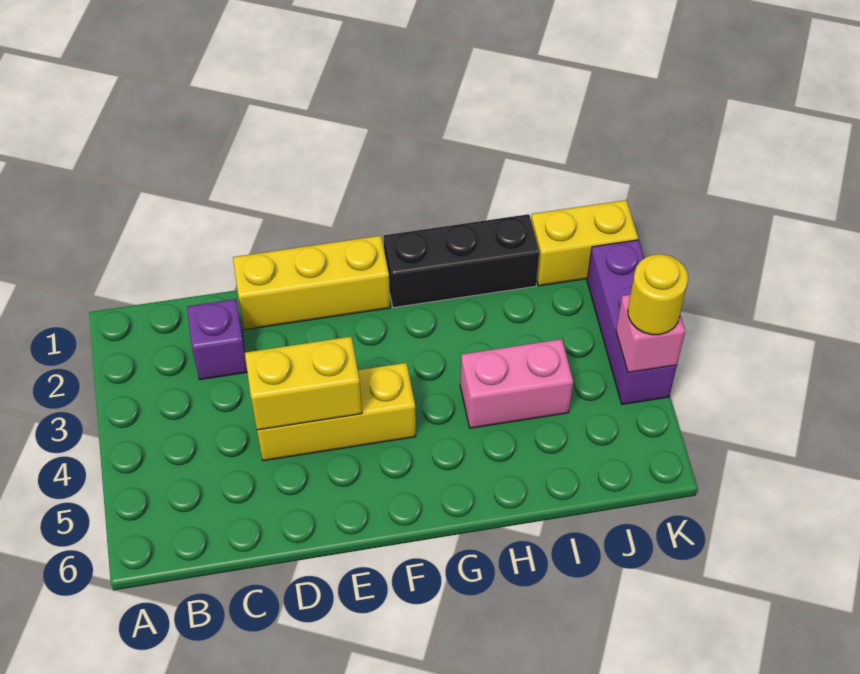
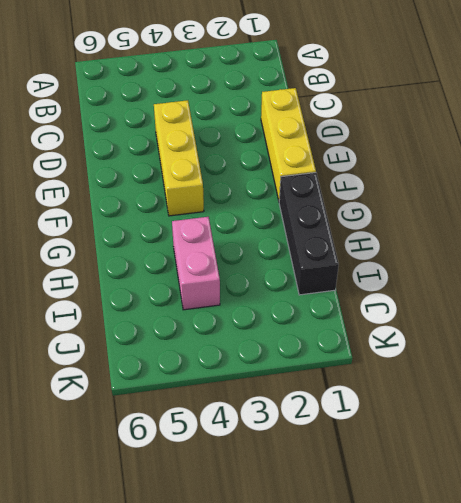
none -> purple 1x1 brick [187,299,247,380]
none -> yellow 1x2 brick [531,200,638,286]

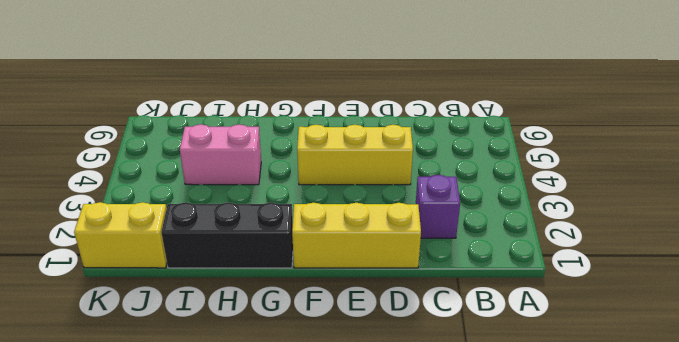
none -> purple 1x3 brick [587,240,677,404]
none -> yellow 1x2 brick [245,337,362,430]

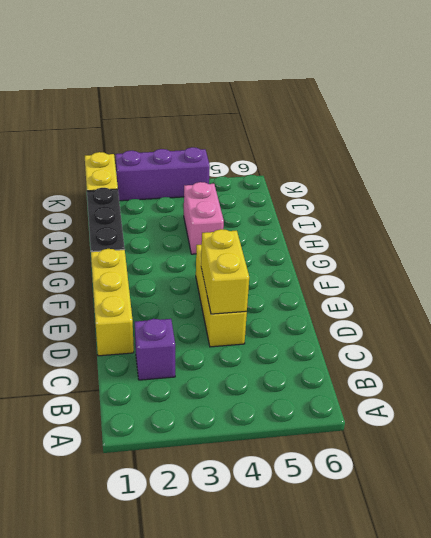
none -> pink 1x1 brick [616,295,685,373]
none -> yellow 1x1 round brick [628,254,688,335]

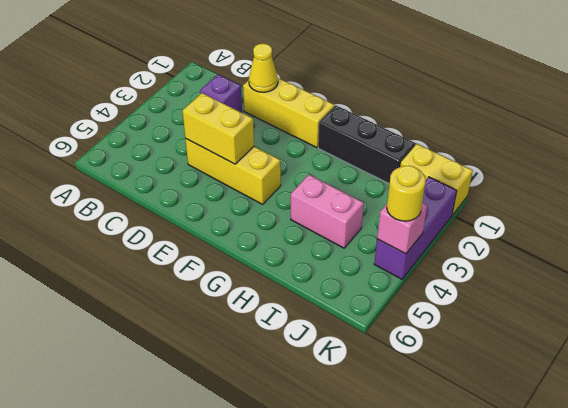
yellow 1x1 cone [249,43,278,92] -> none

